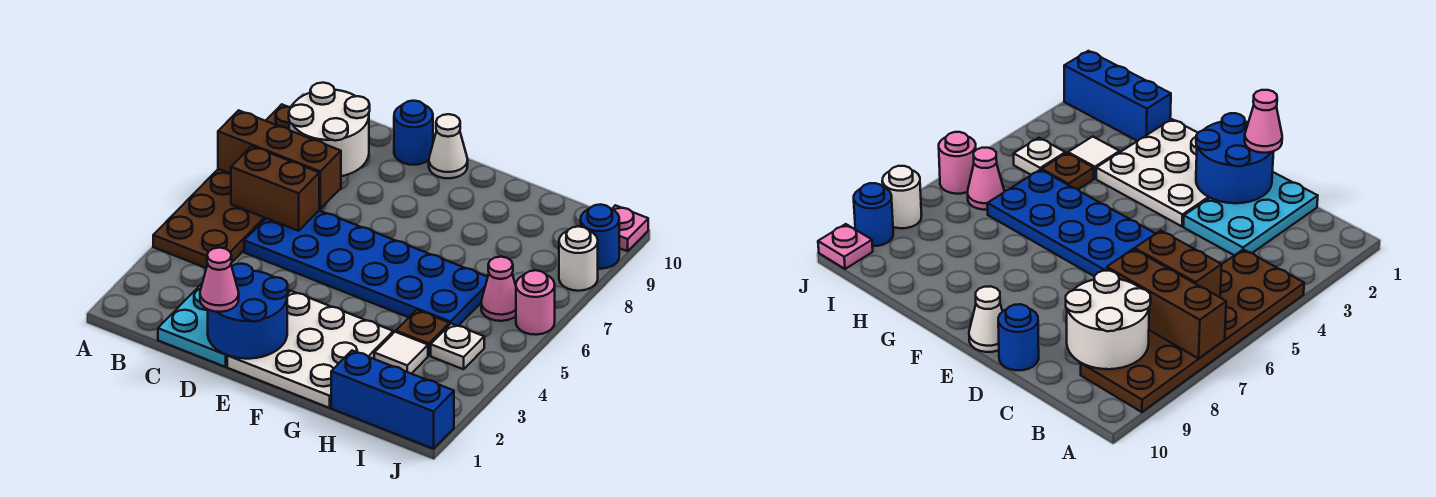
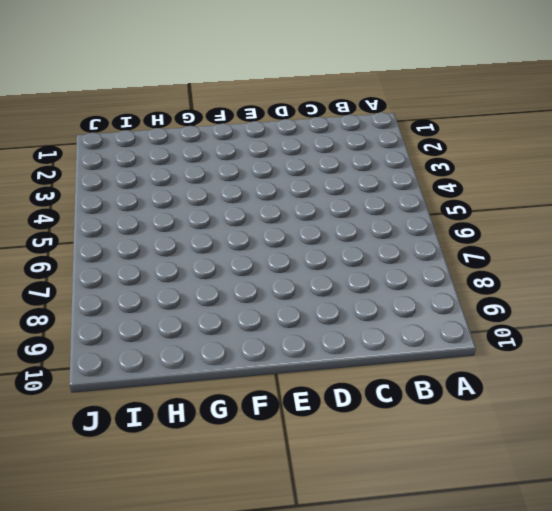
none -> brown 2x6 plate [153,104,291,268]
none -> cyan 2x3 plate [158,284,289,367]
none -> blue 2x6 plate [244,211,488,326]

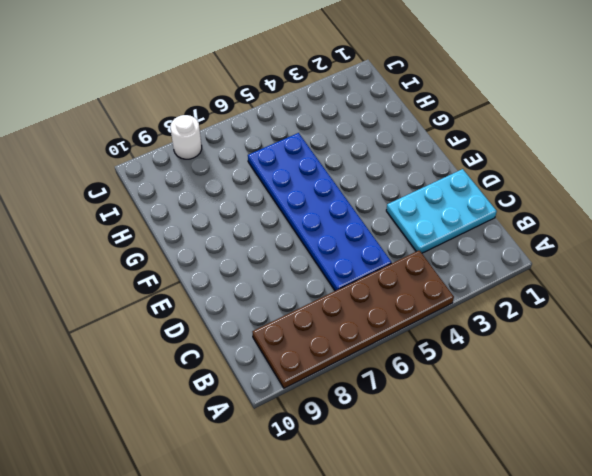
none -> blue 1x1 round brick [394,101,433,165]
none -> white 3x3 plate [227,291,393,408]
none -> white 1x1 cone [429,114,468,178]

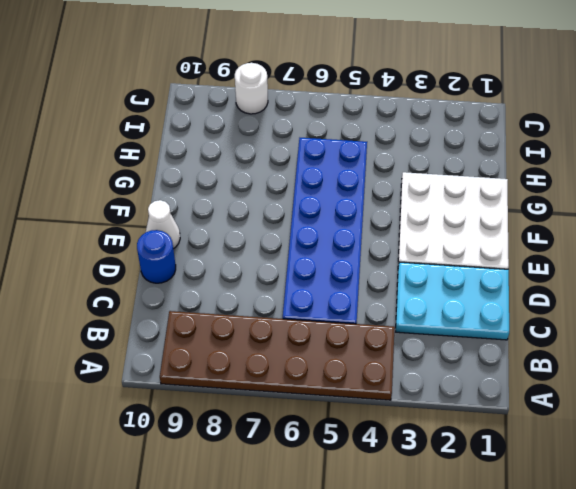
none -> blue 1x3 brick [331,351,454,449]
none -> white 1x1 tile [374,332,428,374]
none -> brown 1x1 plate [396,310,450,356]

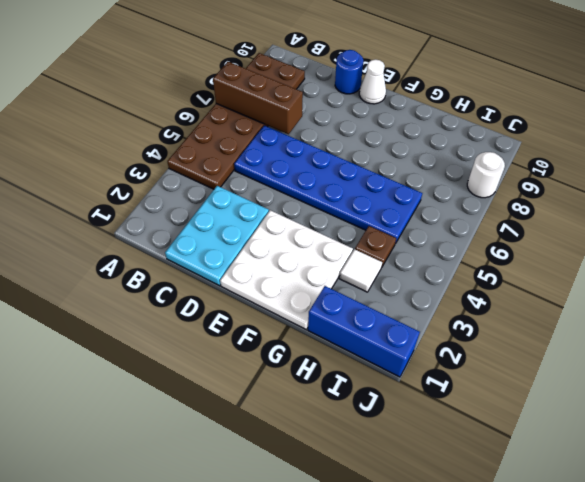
none -> white 1x1 plate [431,323,484,369]
none -> pink 1x1 cone [481,257,516,321]
none -> pink 1x1 round brick [516,270,555,335]

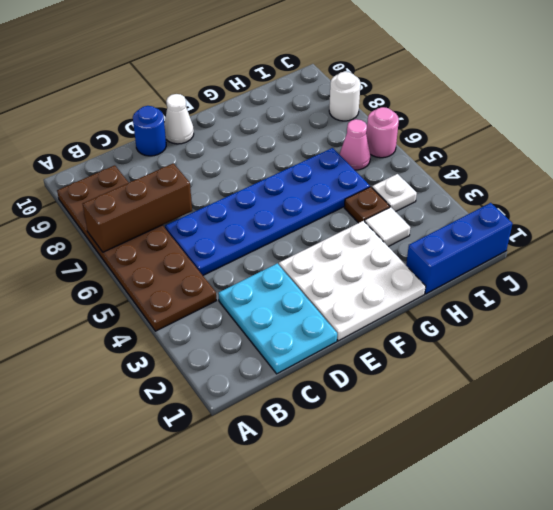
none -> blue 1x1 round brick [581,204,619,269]
none -> pink 1x1 plate [612,205,648,251]
none -> brown 1x2 brick [231,146,319,231]

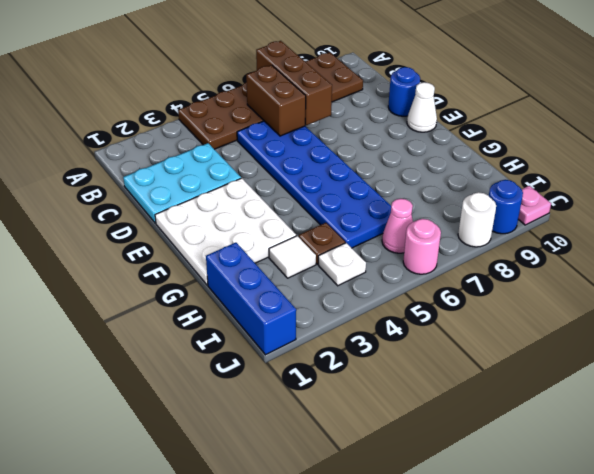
none -> white 2x2 round brick [289,83,370,176]
none -> blue 2x2 round brick [208,264,288,359]
none -> pink 1x1 cone [200,248,239,312]

